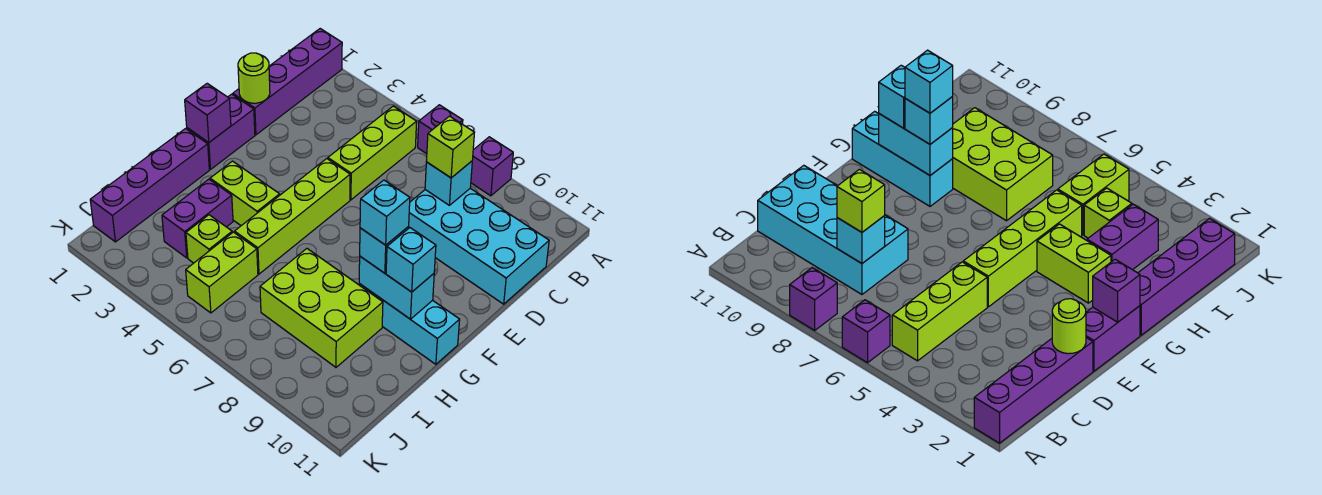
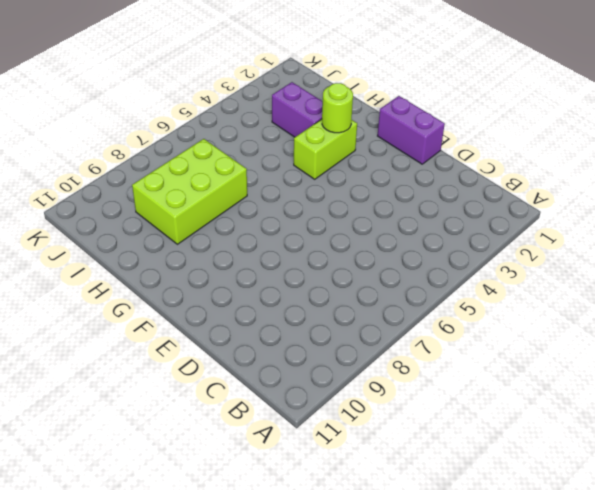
lime 1x1 round brick [322,83,353,133] -> lime 1x1 round brick moved to [238,53,270,103]
none -> purple 1x4 brick [233,29,342,135]
none -> purple 1x1 brick [418,105,463,154]
none -> purple 1x1 brick [471,137,513,196]

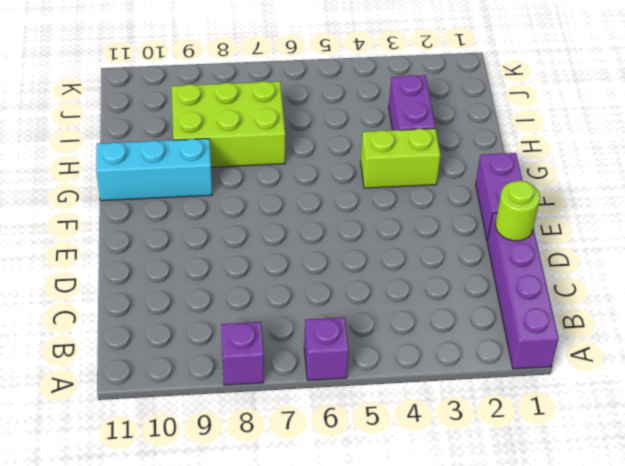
none -> lime 1x3 brick [328,106,417,200]
none -> cyan 2x4 brick [408,188,549,304]
none -> lime 1x4 brick [235,159,350,274]

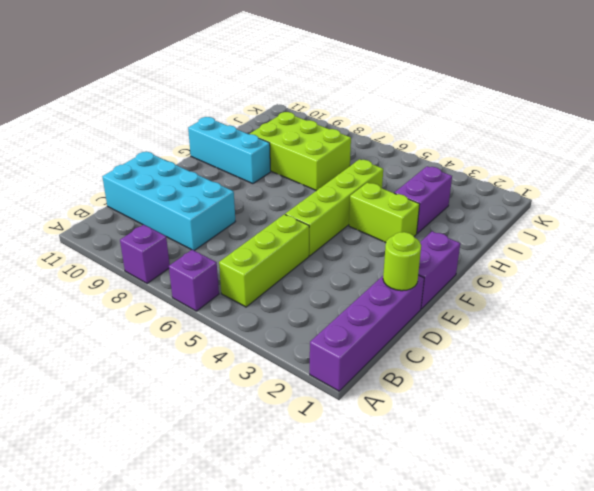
none -> purple 1x4 brick [90,129,209,242]
none -> lime 1x1 brick [186,215,232,263]
none -> lime 1x2 brick [186,232,258,313]

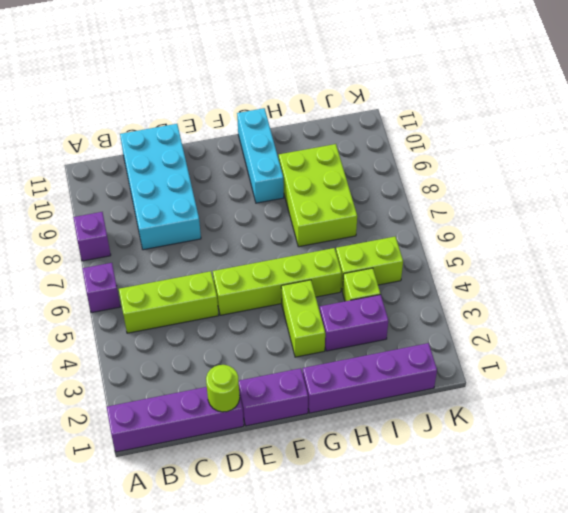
none -> cyan 1x1 brick [425,161,472,205]
none -> purple 1x1 brick [185,83,231,142]
none -> cyan 1x2 brick [359,256,434,319]

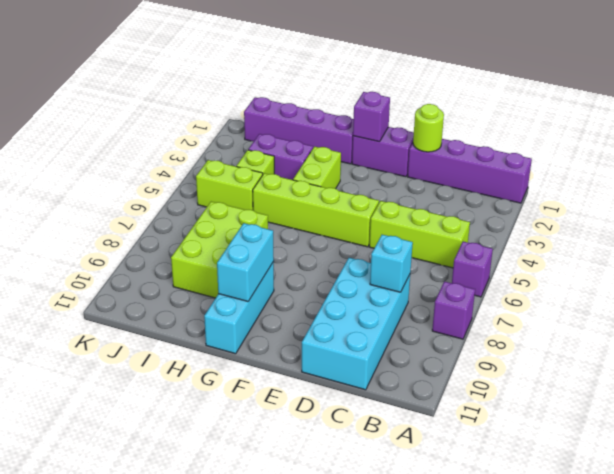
none -> lime 1x1 brick [426,116,474,178]
none -> cyan 1x1 brick [360,227,409,273]
none -> cyan 1x1 brick [386,228,436,292]

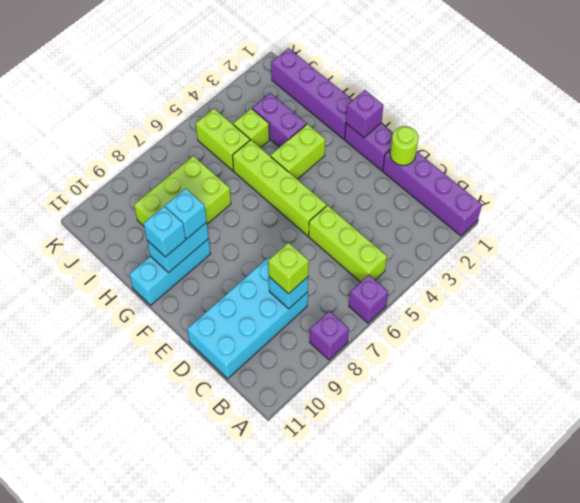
none -> cyan 1x1 brick [360,180,410,245]

